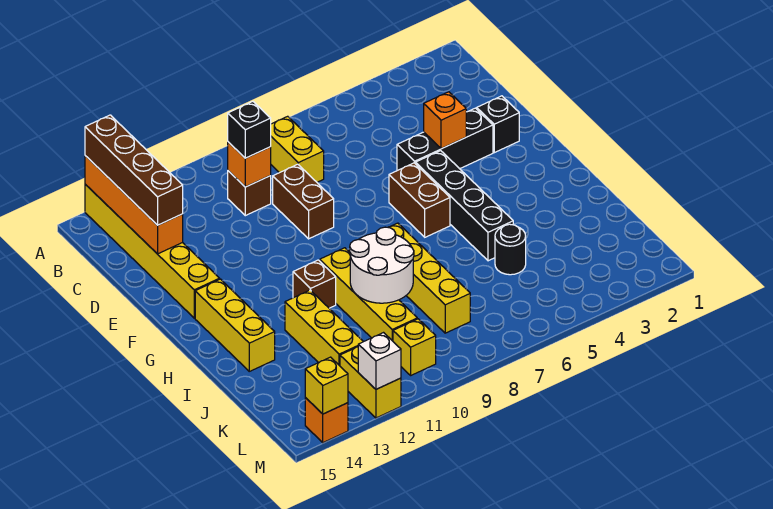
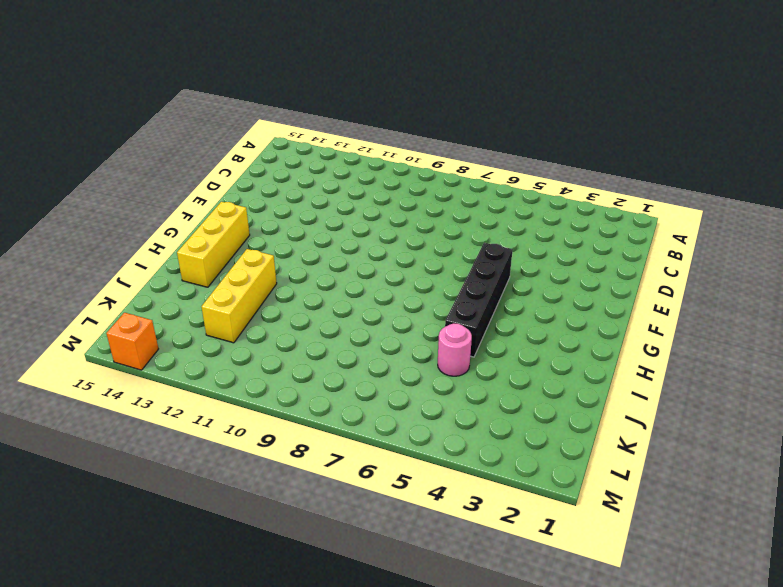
pink 1x1 round brick [438,323,472,376] -> black 1x1 round brick [495,224,526,275]
none -> yellow 1x6 brick [85,184,220,318]
none -> yellow 1x2 brick [271,116,324,182]
none -> brown 1x1 brick [228,171,271,216]

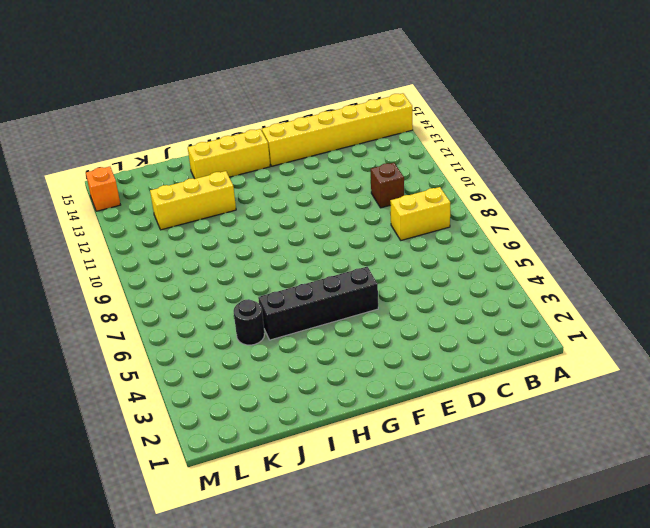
none -> brown 1x2 brick [273,164,334,239]
none -> black 1x1 brick [477,96,519,153]
none -> black 1x3 brick [397,108,493,171]

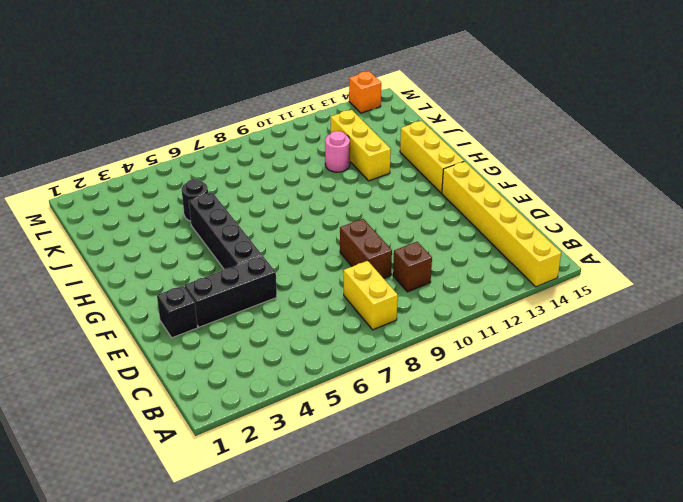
pink 1x1 round brick [325,131,350,172] -> none
none -> brown 1x2 brick [389,163,450,237]
none -> yellow 1x4 brick [388,223,470,333]
none -> yellow 1x4 brick [320,248,417,341]

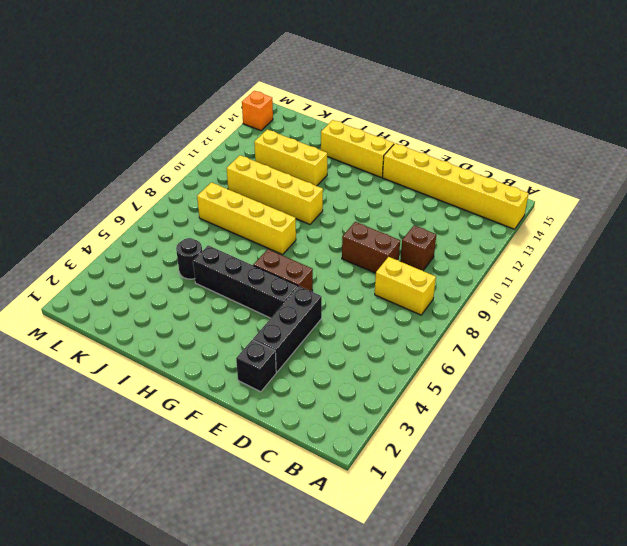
none -> brown 1x1 brick [293,260,336,308]
none -> yellow 1x1 brick [393,319,436,375]
none -> yellow 1x2 brick [340,347,401,418]

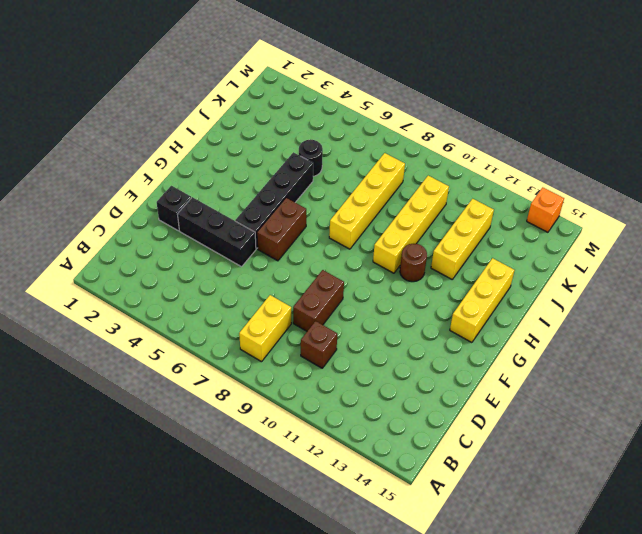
brown 1x1 round brick [400,244,427,282] -> brown 1x1 brick [293,260,336,308]
none -> yellow 1x6 brick [85,184,220,318]
none -> yellow 1x1 brick [393,319,436,375]
none -> yellow 1x2 brick [340,347,401,418]

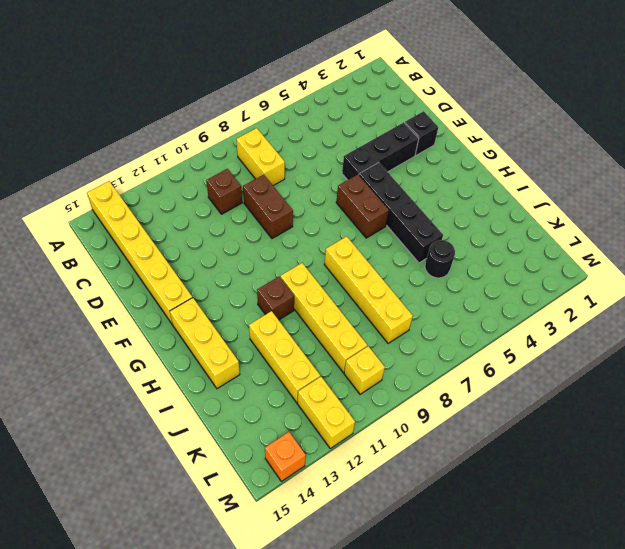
none -> orange 1x4 brick [85,156,183,254]
none -> orange 1x1 brick [228,142,271,187]
none -> orange 1x1 brick [424,92,466,149]

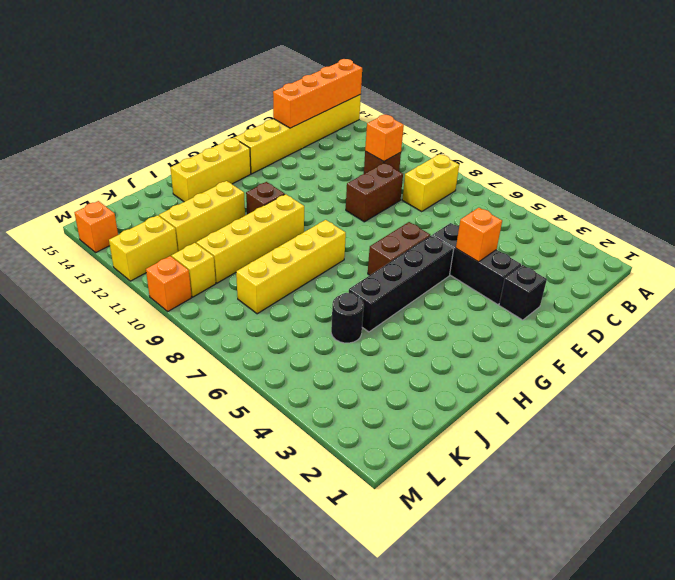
orange 1x1 brick [146,256,192,311] -> none
none -> white 2x2 round brick [350,227,414,303]
none -> white 1x1 brick [358,333,401,389]
none -> yellow 1x1 brick [305,357,348,414]

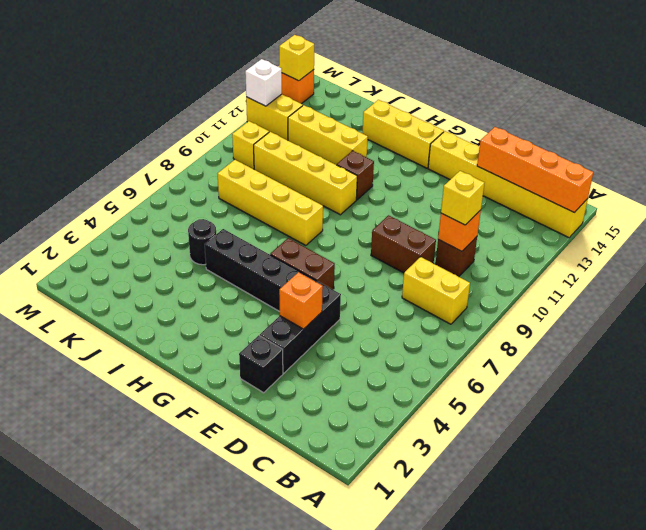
yellow 1x1 brick [441,171,484,225] -> black 1x1 brick [228,102,271,158]
none -> white 2x2 round brick [350,227,414,303]
none -> brown 1x4 brick [85,115,183,225]

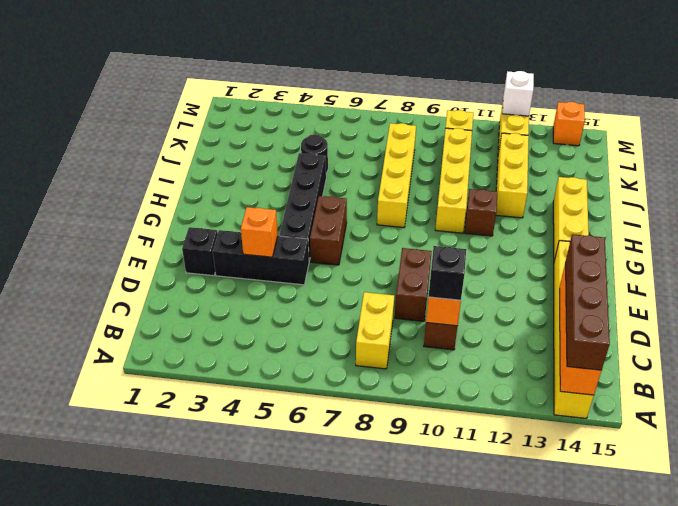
none -> white 2x2 round brick [350,227,414,303]
none -> yellow 1x1 brick [305,357,348,414]

